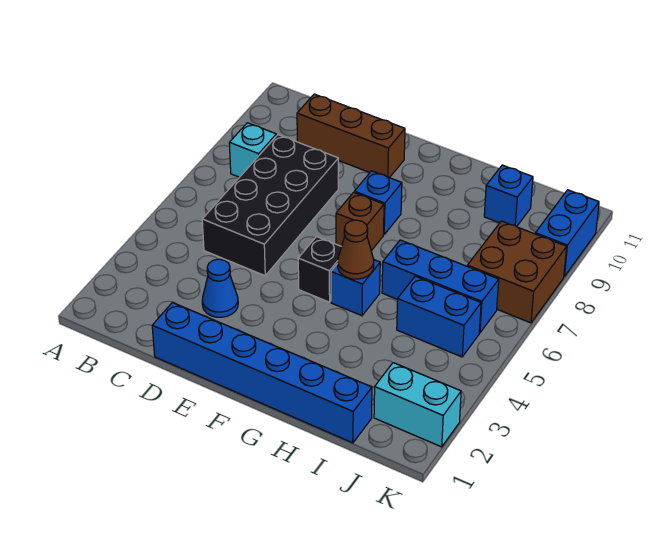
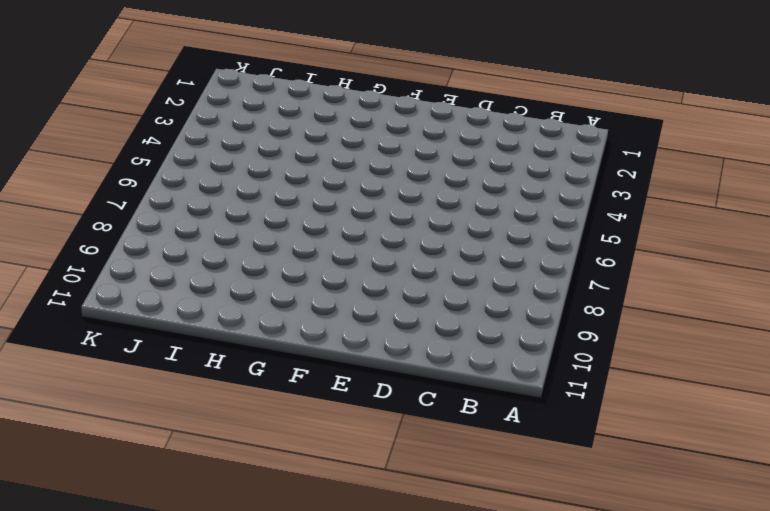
none -> cyan 1x1 brick [229,123,276,177]
none -> black 2x4 brick [202,135,338,276]
none -> brown 1x3 brick [297,94,405,178]

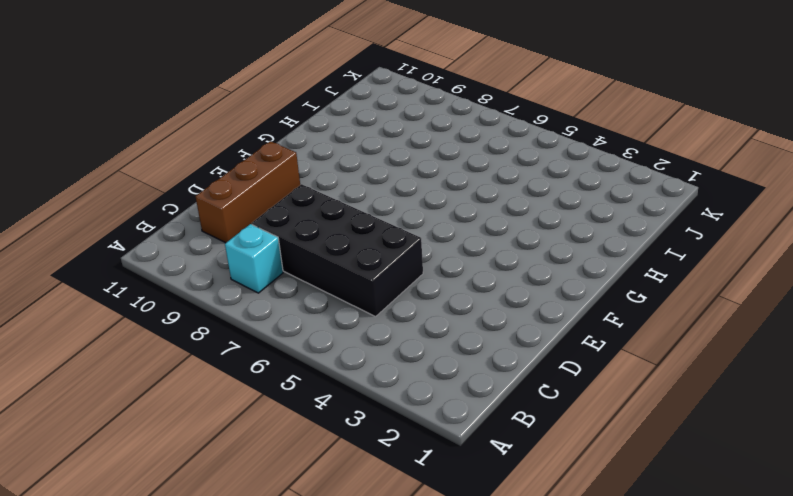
none -> blue 1x6 brick [152,303,372,443]
none -> blue 1x1 cone [202,259,238,317]
none -> black 1x1 brick [298,237,341,302]

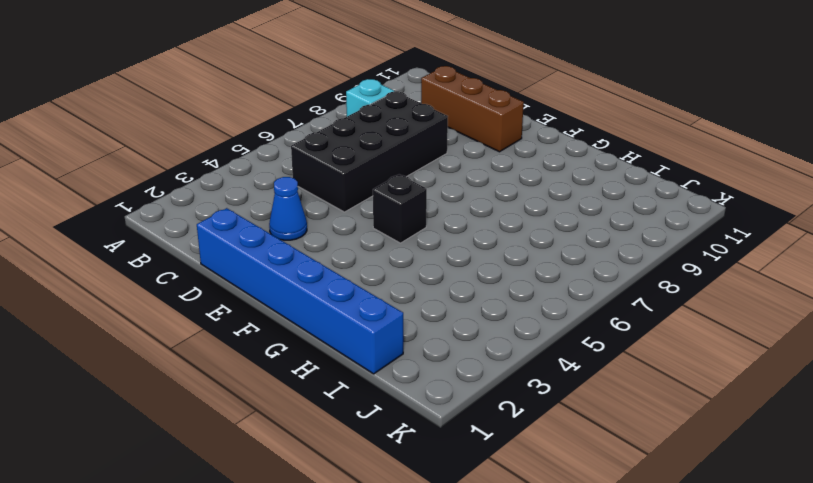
none -> brown 1x1 brick [336,192,384,251]
none -> blue 1x1 brick [354,171,402,234]
none -> blue 1x1 brick [331,260,380,316]

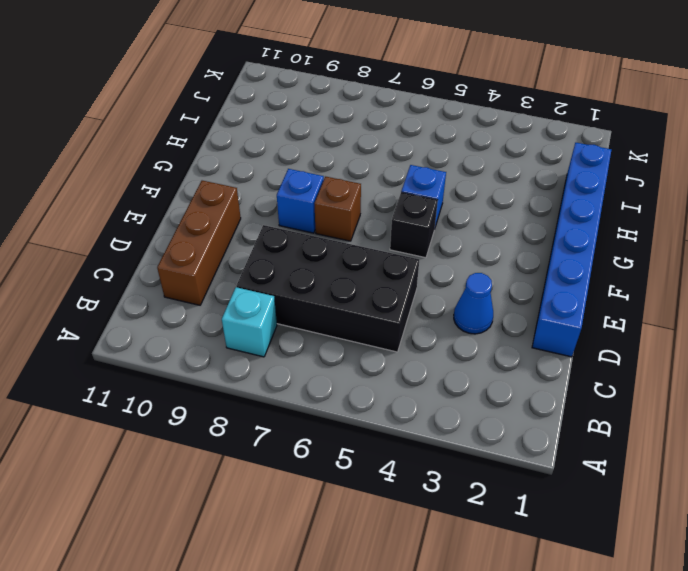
none -> blue 1x3 brick [382,240,499,333]
none -> blue 1x2 brick [397,276,481,357]
none -> blue 1x1 brick [484,165,533,227]

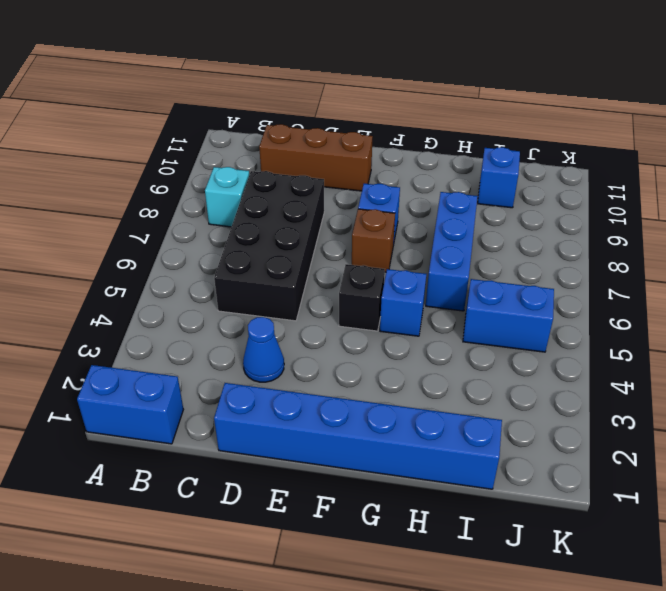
blue 1x2 brick [77,365,183,444] -> blue 1x2 brick turned to [535,190,599,276]
blue 1x3 brick [426,192,478,311] -> blue 1x3 brick turned to [382,240,499,333]
none -> cyan 1x2 brick [374,363,461,447]
none -> brown 2x2 brick [467,221,567,323]
none -> brown 1x1 cone [338,220,374,279]

